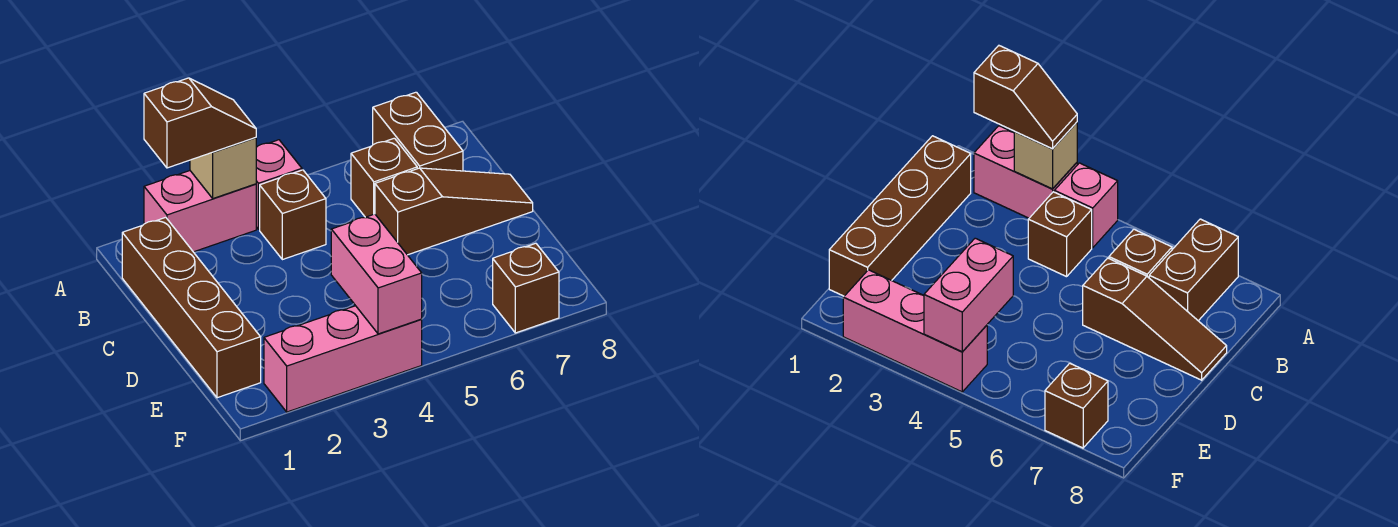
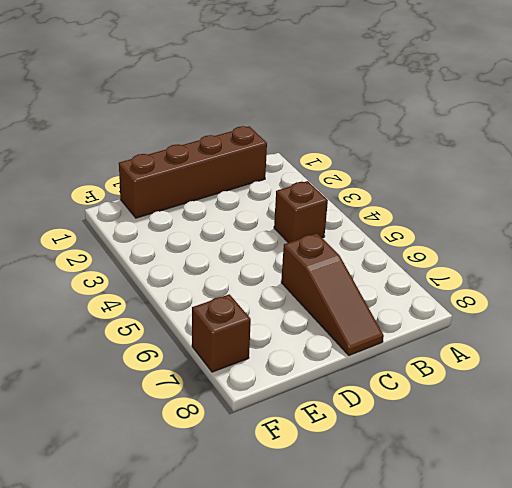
none -> pink 1x2 brick [144,171,256,252]
none -> pink 1x1 brick [256,140,302,229]
none -> brown 1x2 brick [373,92,463,171]

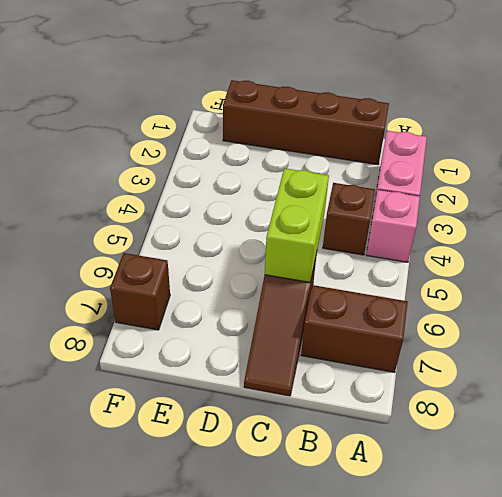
lime 1x2 brick [265,168,329,282] -> none
none -> brown 1x1 brick [351,138,417,217]
none -> pink 1x3 brick [264,306,422,412]
none -> tan 1x1 brick [190,137,256,199]

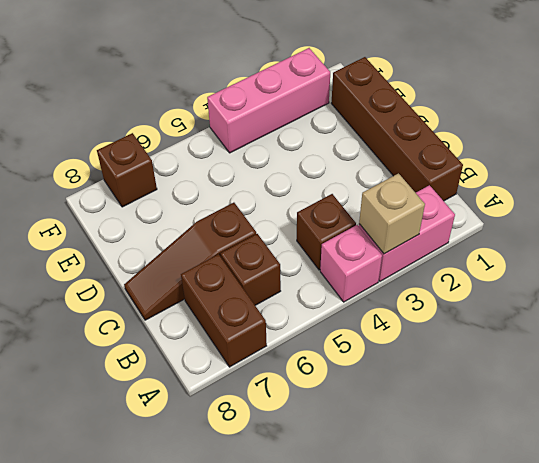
none -> pink 1x2 brick [331,214,422,334]
none -> brown 1x2 slope [144,78,256,168]

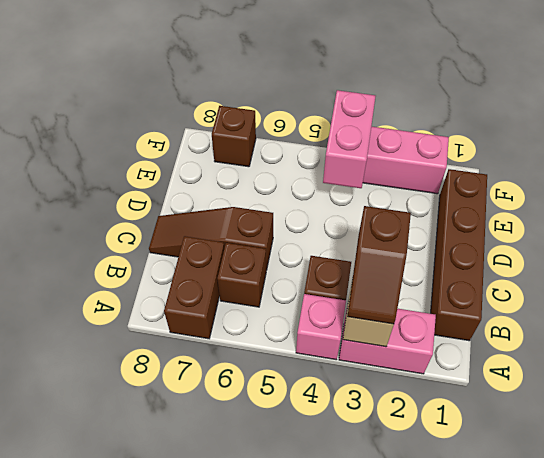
brown 1x2 slope [348,206,411,324] -> brown 1x2 slope turned to [144,78,256,168]

